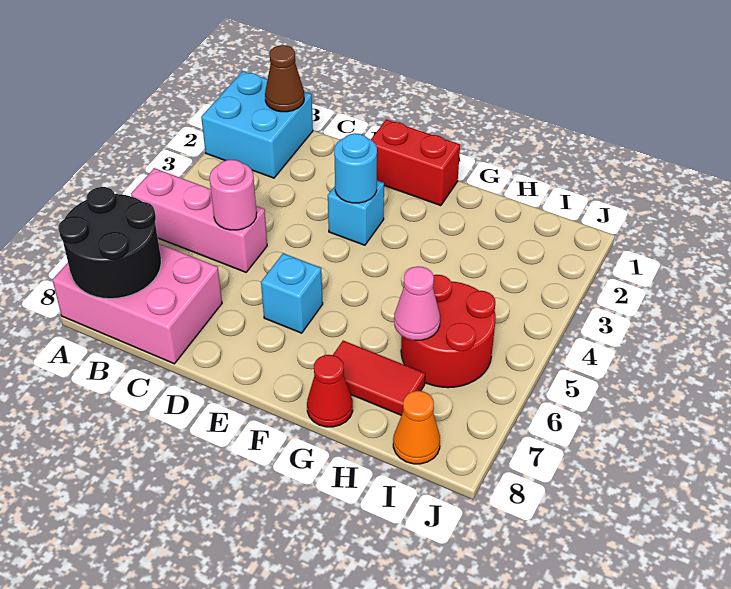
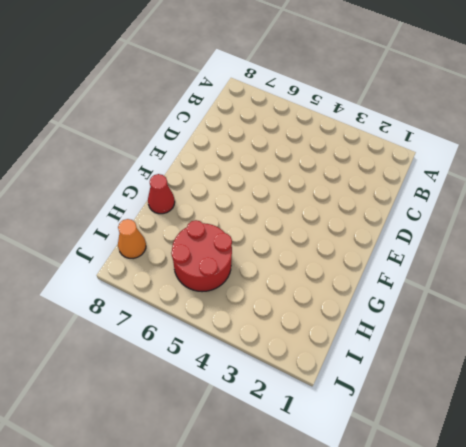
none -> cyan 2x2 brick [201,71,313,178]
none -> pink 1x3 brick [131,168,267,272]
none -> pink 2x3 brick [52,244,222,364]

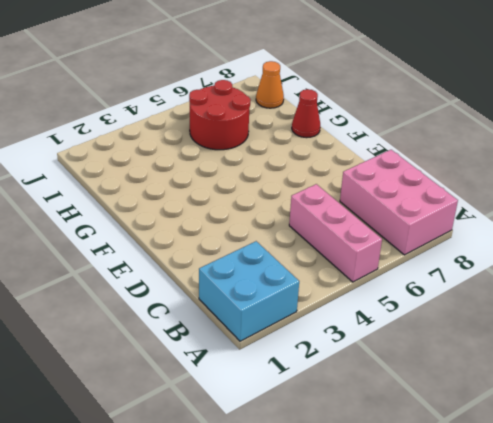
none -> red 1x2 brick [371,119,460,206]
none -> cyan 1x1 brick [328,181,384,245]
none -> cyan 1x1 brick [261,253,323,333]

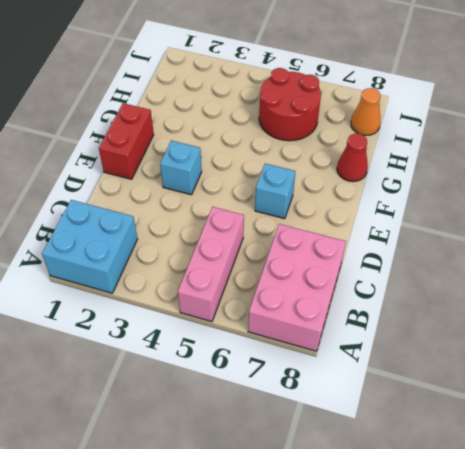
none -> red 1x2 tile [333,341,425,415]
none -> black 2x2 round brick [58,187,161,299]
none -> brown 1x1 cone [265,45,304,112]

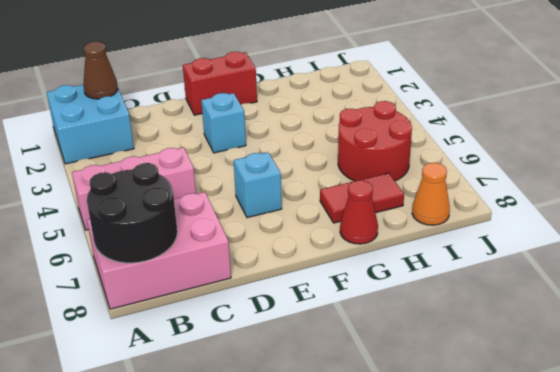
none -> pink 1x1 round brick [210,160,257,230]
none -> cyan 1x1 round brick [334,133,377,203]
none -> pink 1x1 cone [394,267,440,340]

